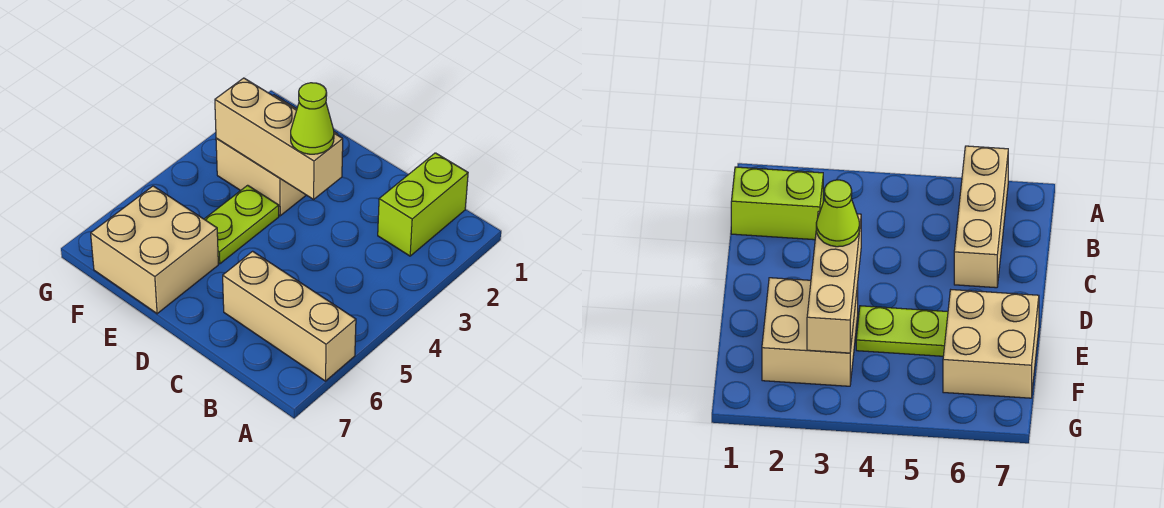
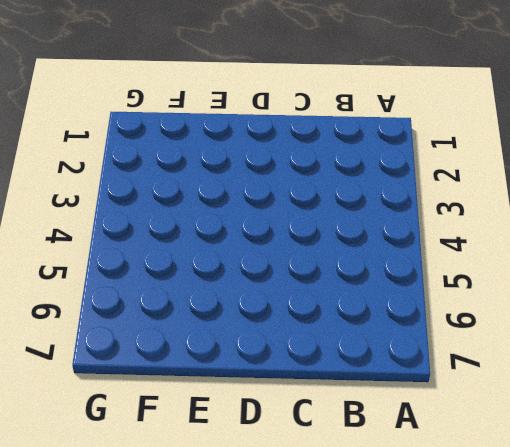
none -> tan 1x3 brick [223,251,356,381]
none -> lime 1x2 brick [378,153,468,256]

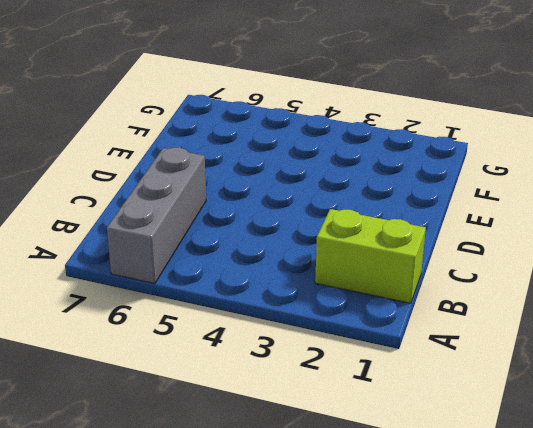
grey 1x3 brick [107,148,206,284] -> tan 1x3 brick [223,251,356,381]
none -> tan 2x2 brick [216,95,338,216]
none -> lime 1x2 plate [204,185,279,264]

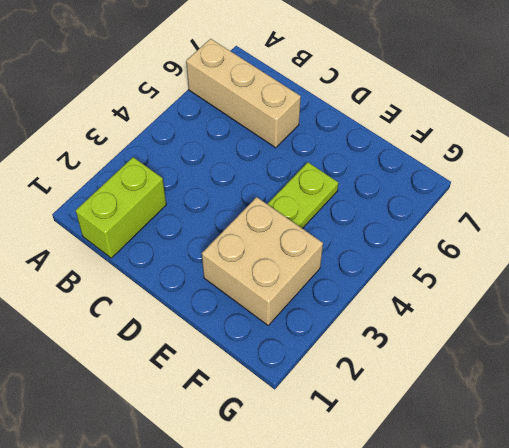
none -> tan 2x2 brick [91,186,218,314]
none -> tan 1x3 brick [215,78,343,199]

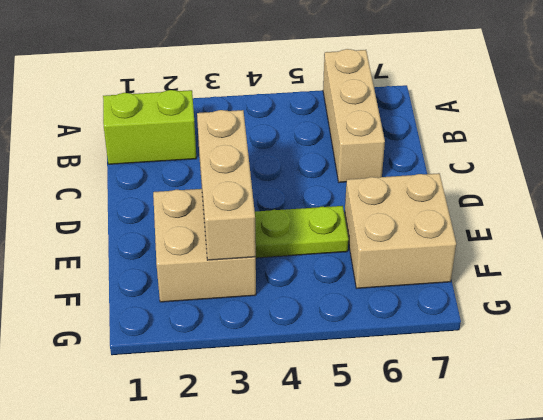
none -> lime 1x1 cone [291,83,334,154]

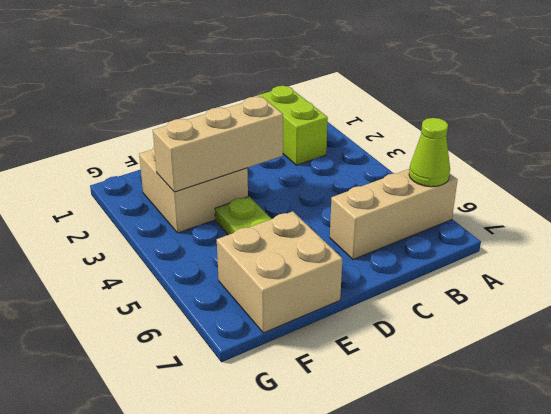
lime 1x1 cone [409,118,450,187] -> lime 1x1 cone moved to [291,83,334,154]

